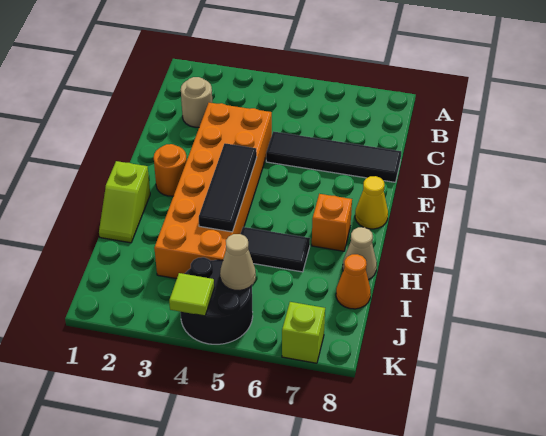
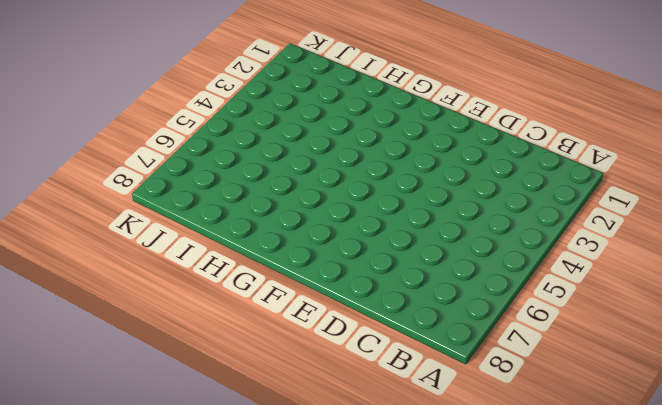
none -> tan 1x1 round brick [181,77,212,127]
none -> orange 2x6 brick [154,103,272,279]
none -> black 1x4 tile [266,131,401,182]

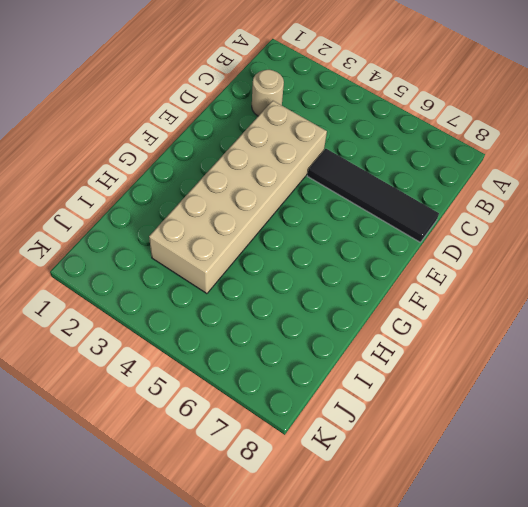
tan 2x6 brick [149,101,327,294] -> orange 2x6 brick [154,103,272,279]
none -> orange 1x1 round brick [154,144,187,196]
none -> yellow 1x1 cone [355,176,388,229]
none -> lime 1x2 slope [99,161,150,243]

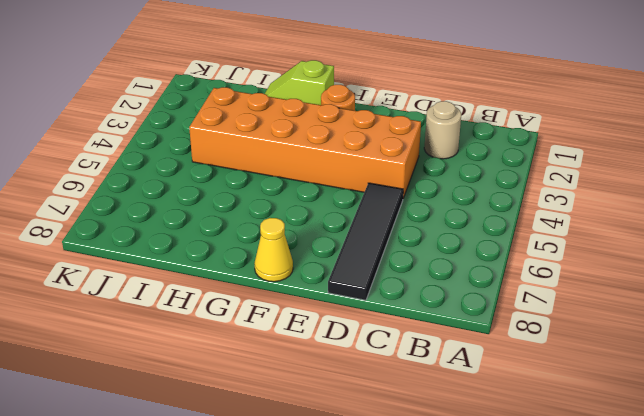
none -> orange 1x1 brick [312,194,352,251]
none -> black 1x2 tile [241,227,310,272]
none -> tan 1x1 cone [343,227,377,280]

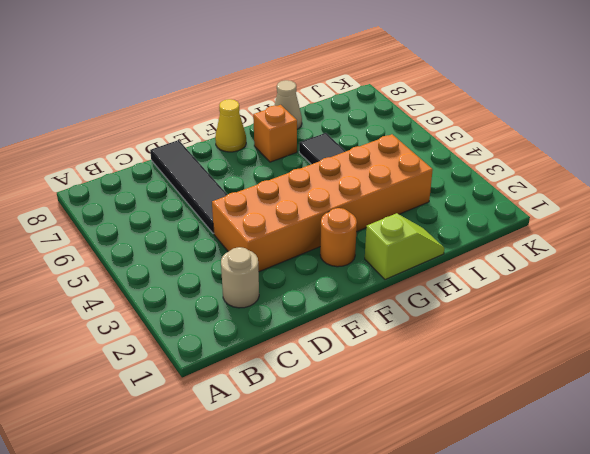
none -> orange 1x1 cone [336,254,371,309]
none -> black 2x2 round brick [180,257,253,344]
none -> lime 1x1 brick [282,302,325,363]

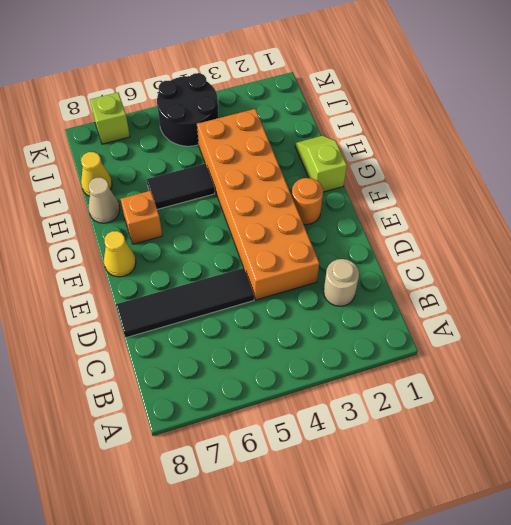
yellow 1x1 cone [81,152,112,196] -> orange 1x1 cone [336,254,371,309]
none -> black 1x3 tile [199,143,257,232]
none -> tan 1x1 cone [220,234,256,291]
none -> lime 1x1 tile [169,273,214,316]

